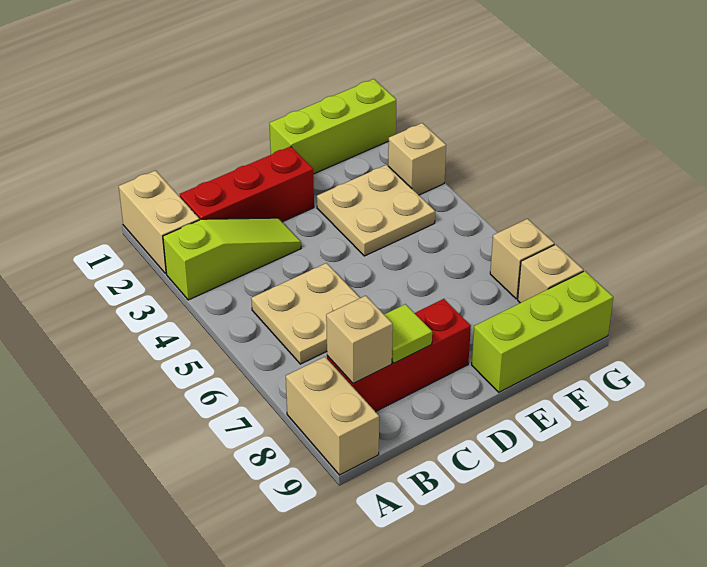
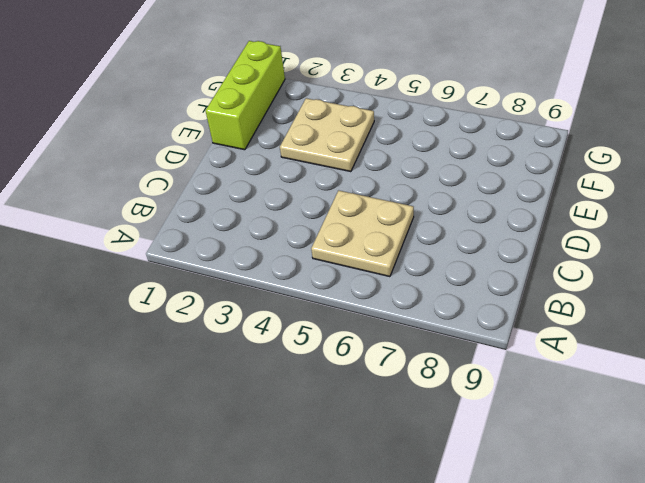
none -> tan 1x2 brick [119,171,199,273]
none -> lime 1x3 slope [163,218,301,300]
none -> tan 1x2 brick [286,357,379,475]

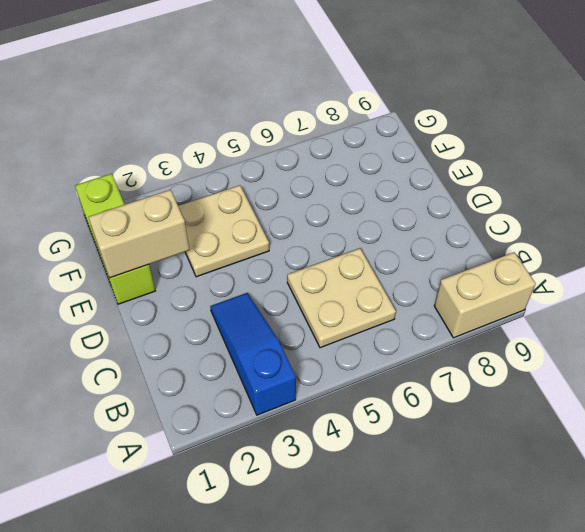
blue 1x3 slope [210,293,296,415] -> lime 1x3 slope [163,218,301,300]
tan 1x2 brick [89,190,189,278] -> tan 1x2 brick moved to [119,171,199,273]
none -> red 1x3 brick [180,146,314,222]
none -> red 1x3 brick [327,299,471,412]
none -> lime 1x3 brick [472,271,613,392]

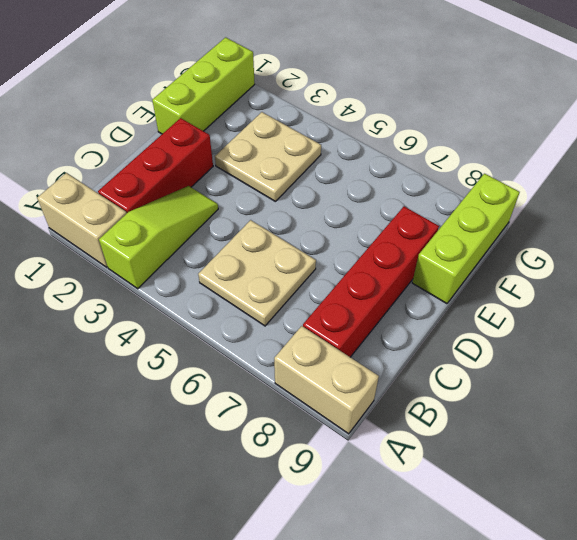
red 1x4 brick [303,207,439,357] -> red 1x3 brick [327,299,471,412]
none -> tan 1x1 brick [388,123,446,195]
none -> tan 1x1 brick [490,219,554,299]
none -> tan 1x1 brick [518,245,583,303]

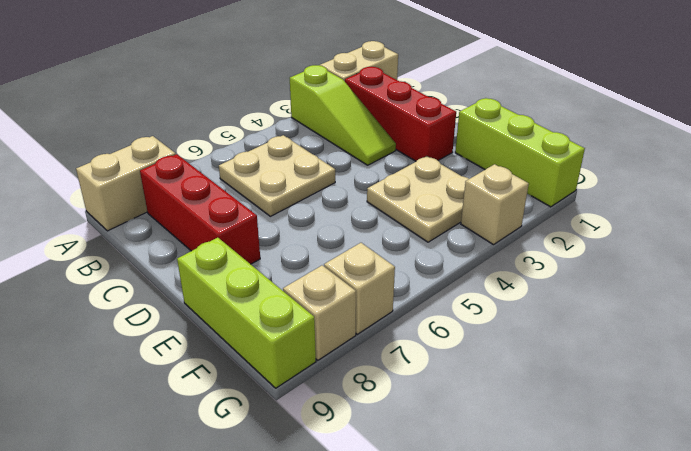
none -> tan 1x1 brick [326,296,393,384]
none -> lime 1x1 tile [384,304,432,363]

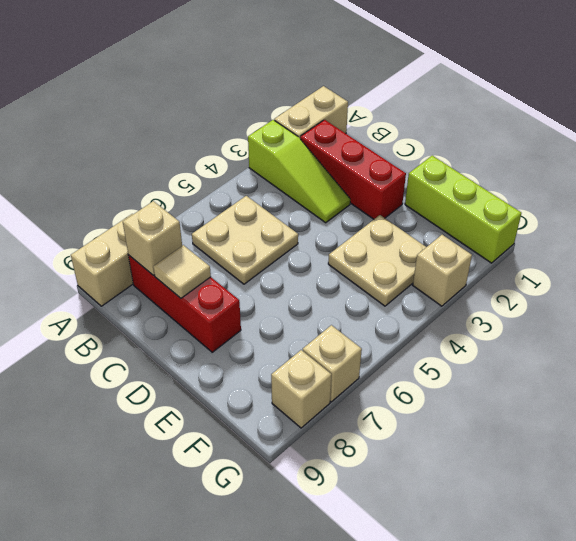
tan 1x1 tile [153,245,211,298] -> lime 1x1 tile [384,304,432,363]
none -> lime 1x3 brick [472,271,613,392]

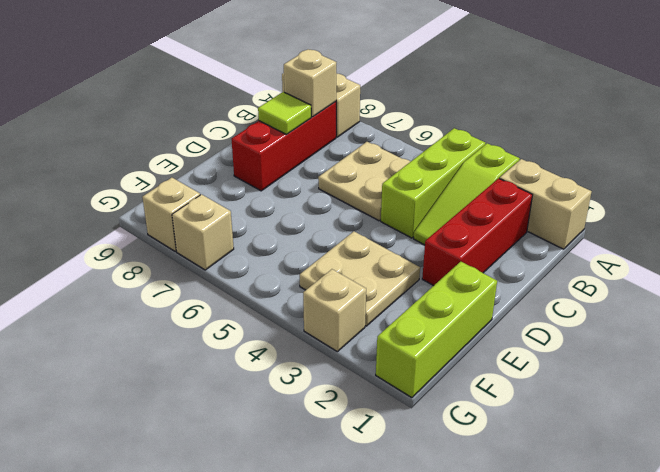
lime 1x3 brick [381,128,485,238] -> lime 1x3 brick moved to [472,271,613,392]

